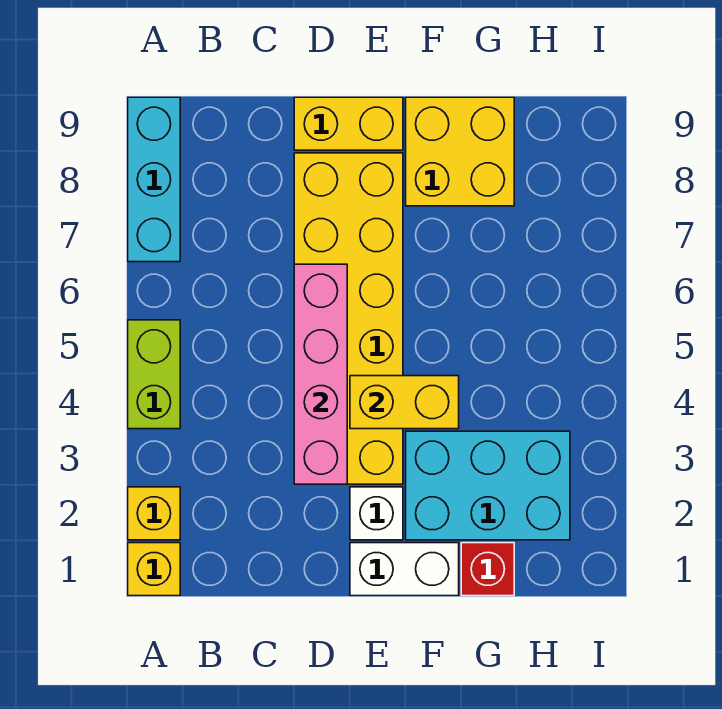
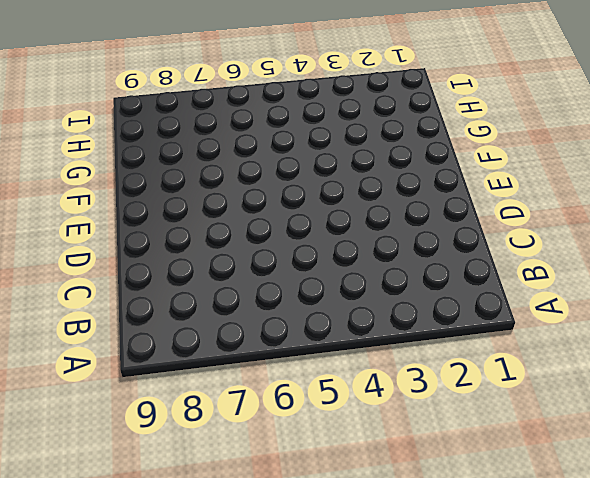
none -> yellow 1x1 brick [128,543,180,596]
none -> yellow 1x1 brick [128,487,180,540]
none -> lime 1x2 brick [128,320,180,429]

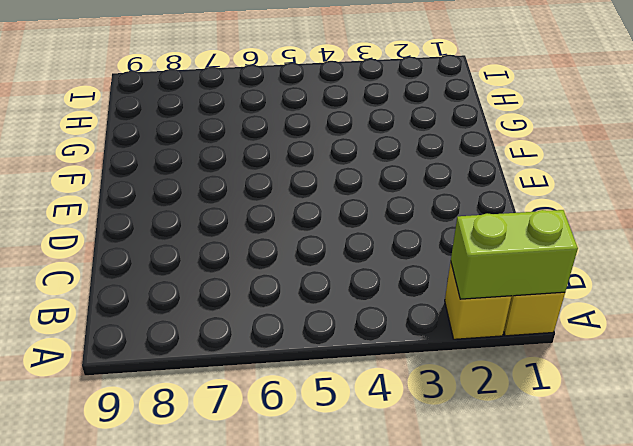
lime 1x2 brick [451,210,578,299] -> lime 1x2 brick moved to [128,320,180,429]
none -> cyan 1x3 brick [128,97,180,262]
none -> yellow 2x6 brick [294,153,403,484]
none -> yellow 1x2 brick [294,97,403,150]

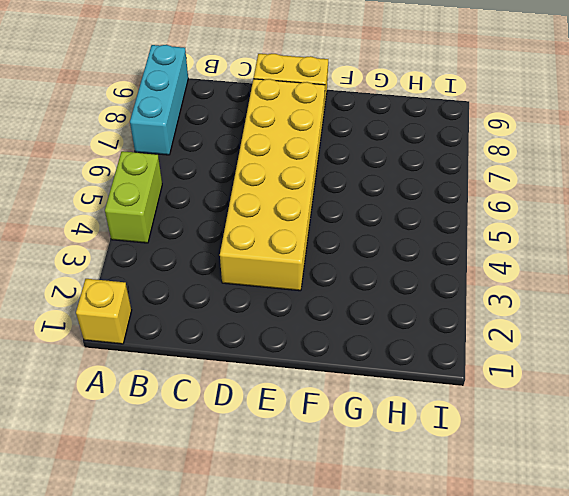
none -> yellow 1x1 brick [128,487,180,540]
none -> white 1x2 brick [350,543,459,596]
none -> white 1x1 brick [350,487,403,540]

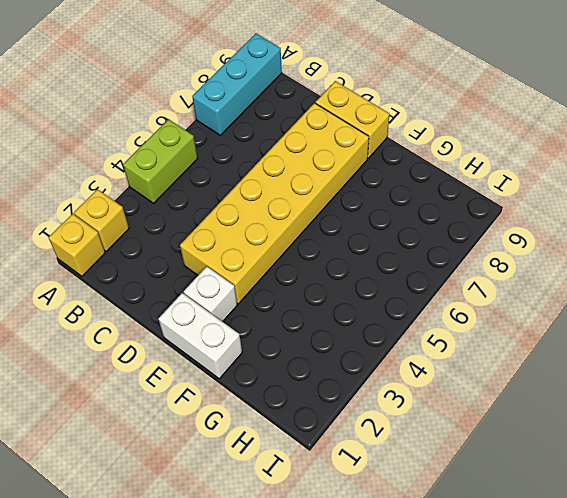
none -> cyan 2x3 brick [406,431,570,540]
none -> yellow 2x2 brick [406,97,514,206]
none -> red 1x1 brick [461,543,514,596]

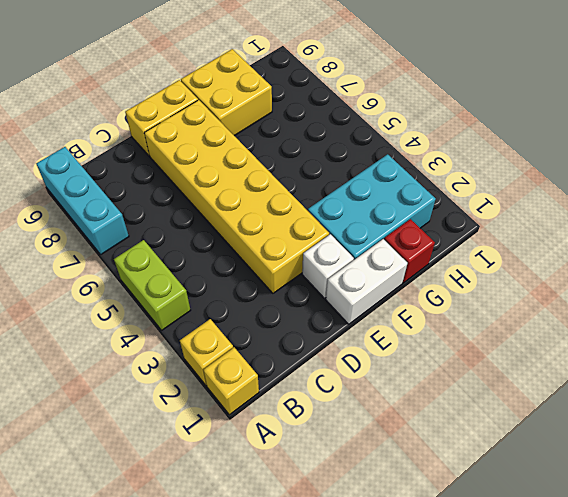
none -> pink 1x4 brick [294,264,347,484]
none -> yellow 1x2 brick [350,376,459,429]

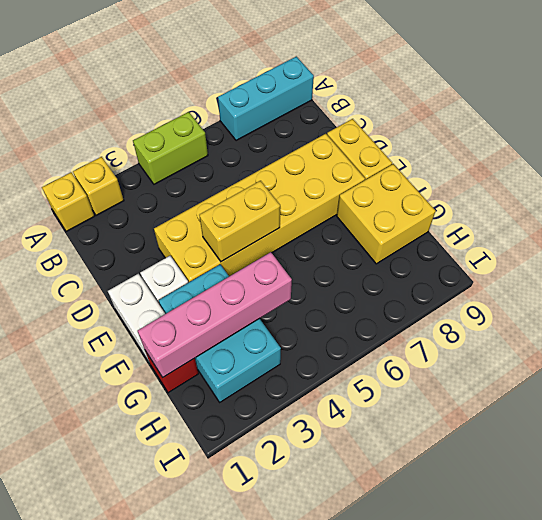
yellow 1x2 brick [199,181,280,262] -> yellow 1x2 brick turned to [350,376,459,429]
pink 1x4 brick [138,252,292,377] -> pink 1x4 brick moved to [294,264,347,484]

